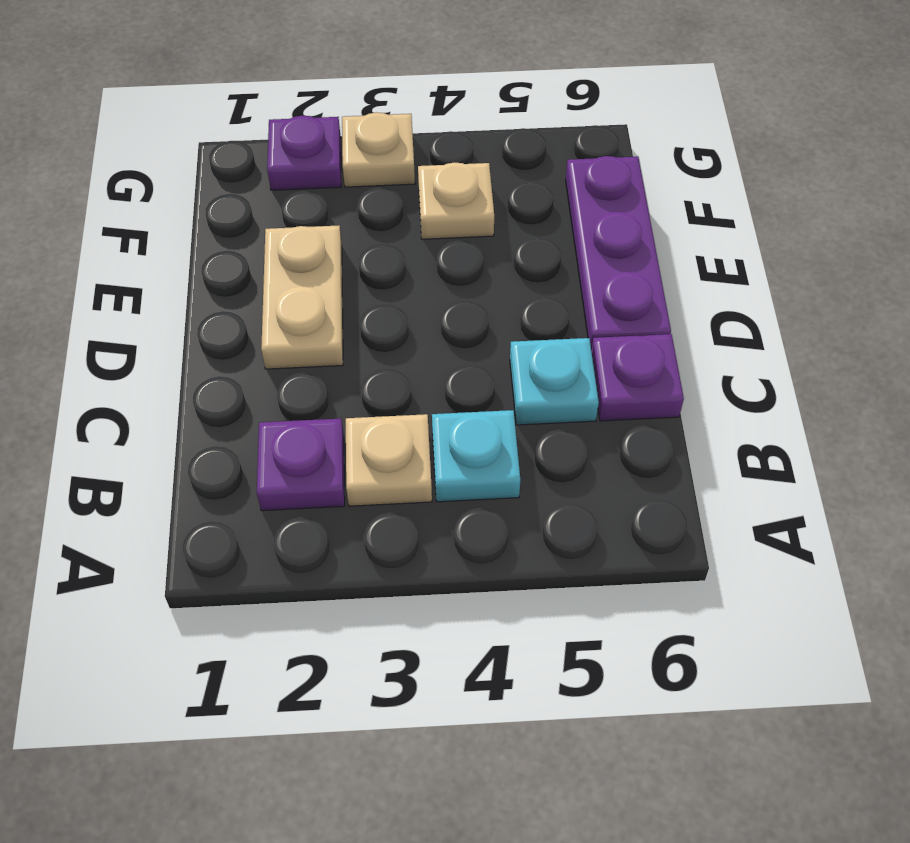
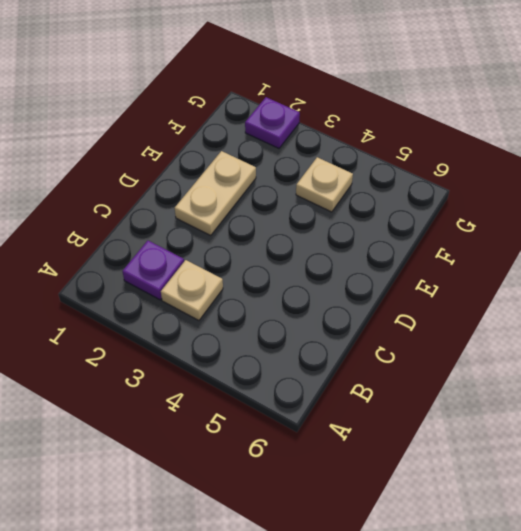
none -> cyan 1x1 plate [432,410,520,502]
none -> cyan 1x1 plate [510,338,599,425]

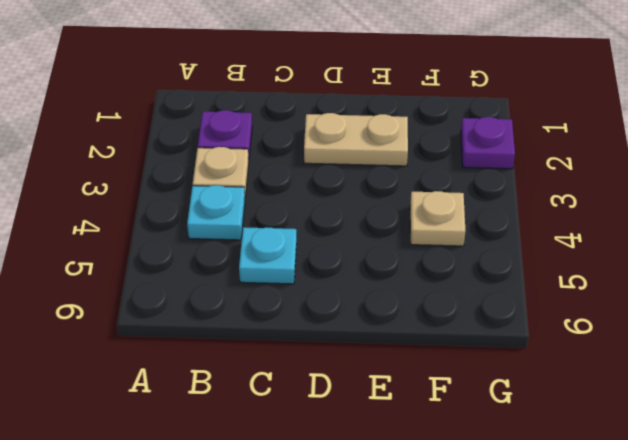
none -> purple 1x1 plate [591,334,684,421]
none -> purple 1x3 plate [566,156,671,351]

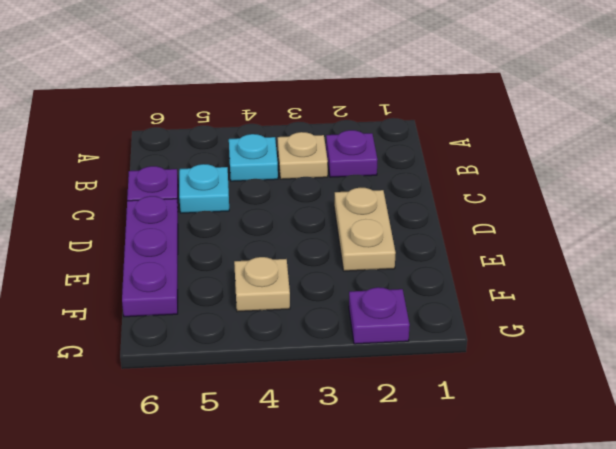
none -> tan 1x1 plate [342,112,415,187]

